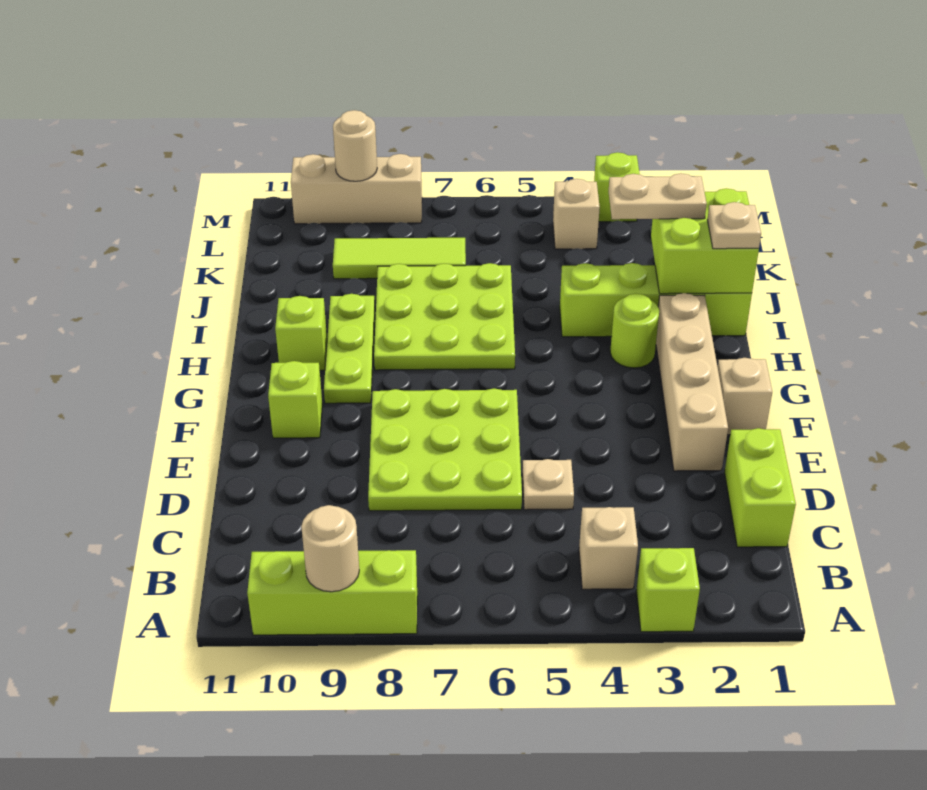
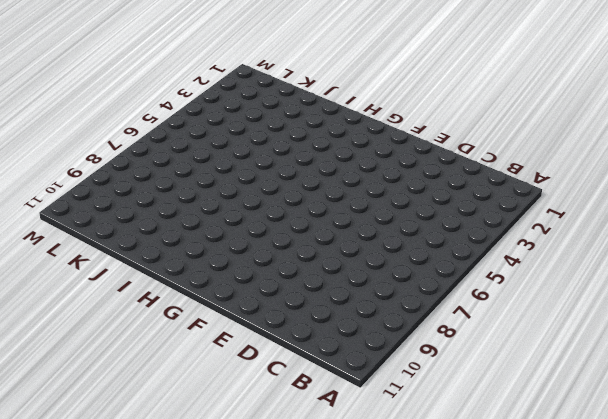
none -> lime 1x1 brick [636,548,700,632]
none -> lime 1x3 brick [247,550,417,635]
none -> tan 1x1 brick [579,507,638,589]

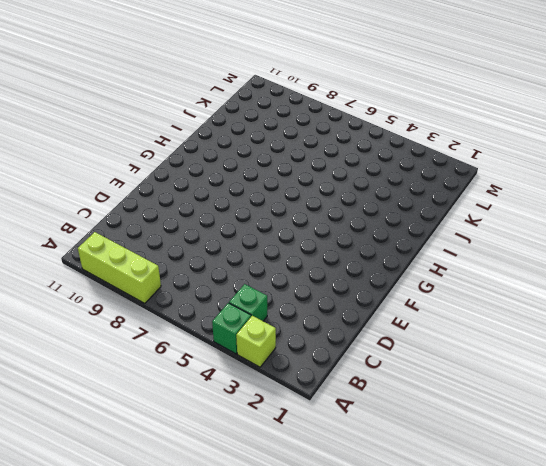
green 1x1 brick [212,303,251,354] -> none
green 1x1 brick [229,284,267,321] -> tan 1x1 brick [579,507,638,589]
none -> lime 1x2 brick [724,428,796,547]
none -> tan 1x1 plate [522,459,574,510]
none -> lime 3x3 plate [368,388,522,511]

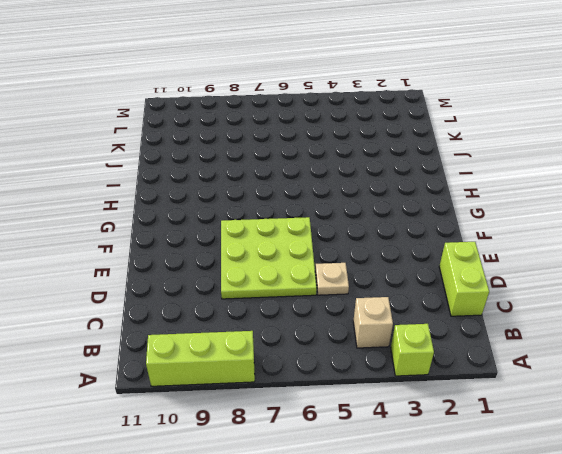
none -> tan 1x4 brick [656,293,728,471]
none -> tan 1x1 brick [718,358,772,435]
none -> lime 1x1 brick [268,361,322,438]

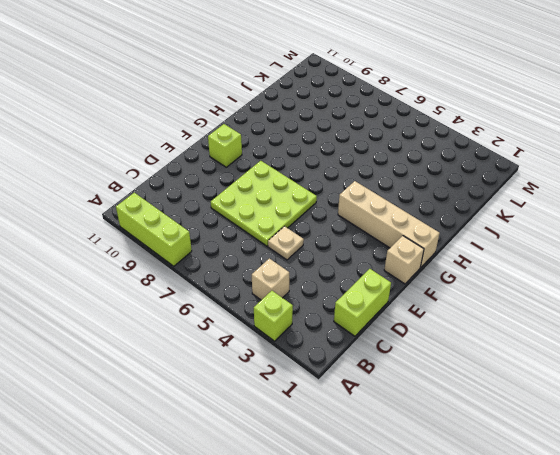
tan 1x4 brick [338,181,440,268] -> tan 1x4 brick turned to [656,293,728,471]
none -> lime 1x3 plate [324,294,375,403]
none -> lime 1x1 round brick [610,293,659,368]
none -> lime 3x3 plate [374,263,515,370]

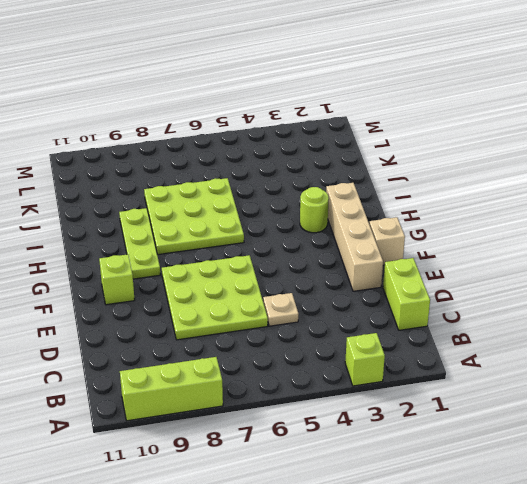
none -> tan 1x1 brick [579,507,638,589]
none -> lime 1x1 brick [275,296,327,370]
none -> lime 1x4 brick [560,263,752,337]

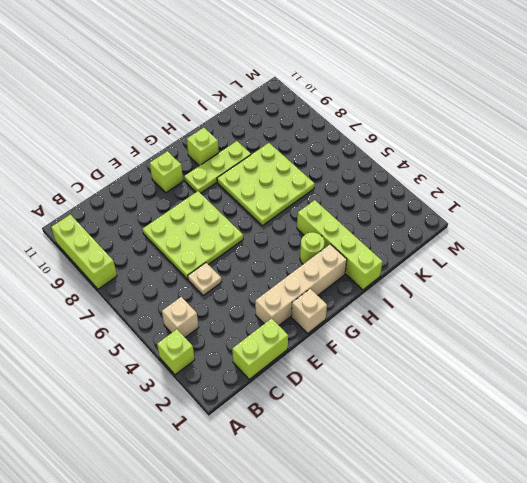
none -> lime 1x3 tile [333,238,466,279]
none -> tan 1x1 brick [553,179,600,249]
none -> lime 1x1 brick [594,152,640,222]

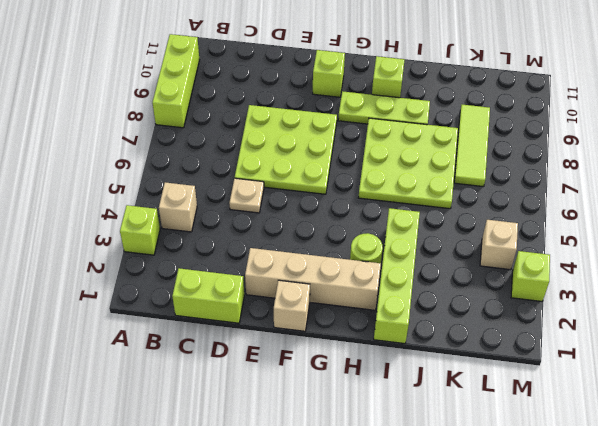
none -> tan 1x3 brick [291,154,422,224]
none -> tan 1x1 round brick [301,505,359,592]
none -> lime 2x2 brick [651,188,759,294]

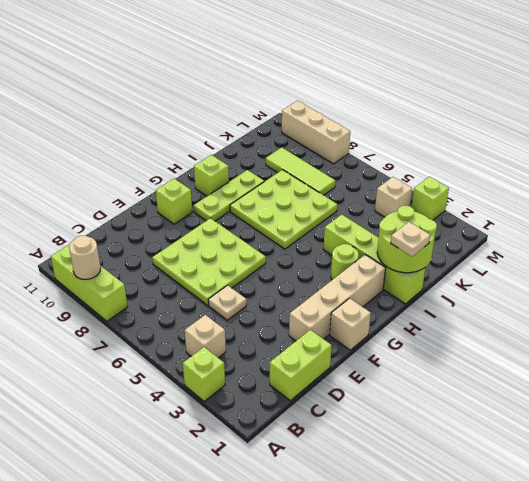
lime 2x2 round brick [377,206,437,273] -> lime 2x2 brick [651,188,759,294]
none -> tan 1x1 round brick [333,110,377,181]
none -> tan 1x2 plate [608,173,707,219]

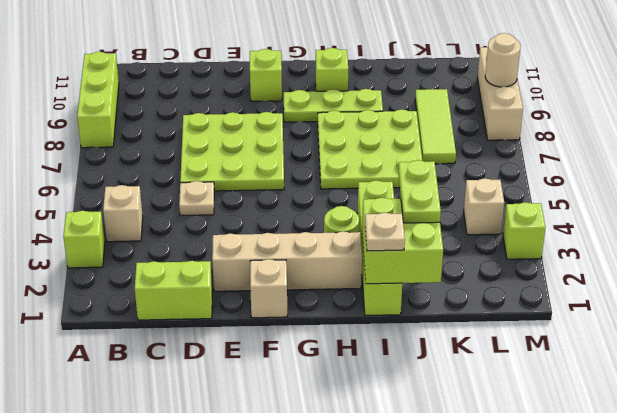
lime 1x2 plate [398,160,441,223] -> tan 1x2 plate [608,173,707,219]
none -> tan 1x1 round brick [301,505,359,592]

